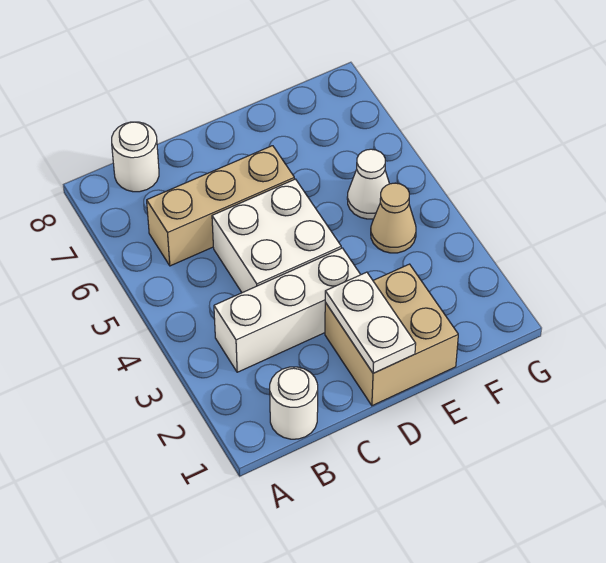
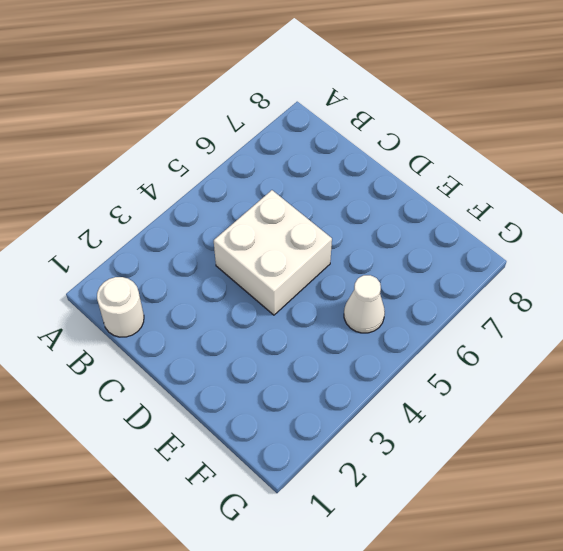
none -> white 1x3 brick [214,248,361,372]
none -> tan 1x3 brick [147,146,294,266]

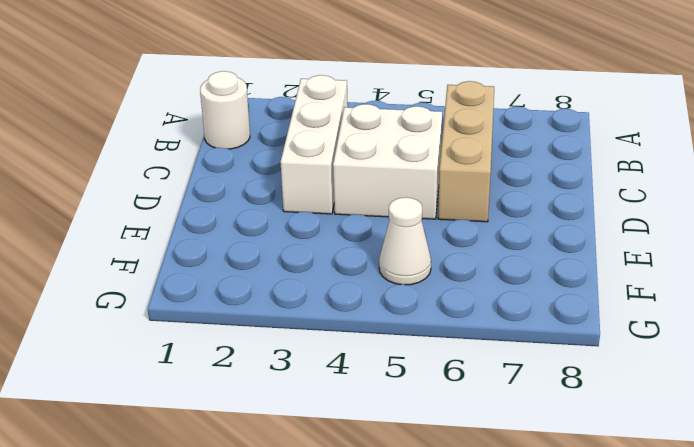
none -> white 1x1 round brick [112,122,159,192]
none -> tan 2x2 brick [325,264,458,406]

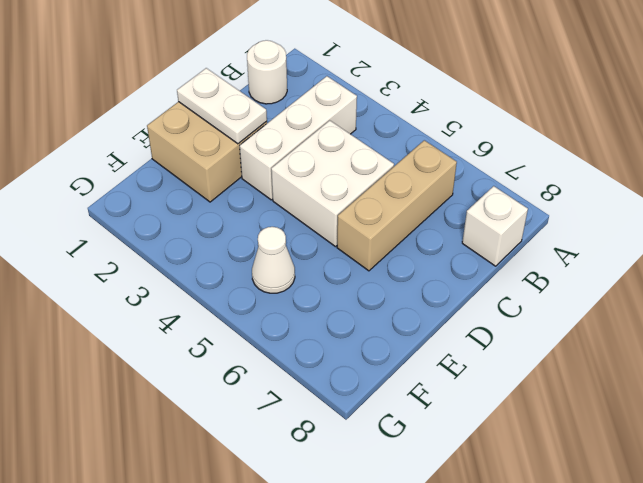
white 1x1 brick [462,186,528,266] -> white 1x1 round brick [112,122,159,192]
none -> tan 1x1 cone [371,183,416,253]

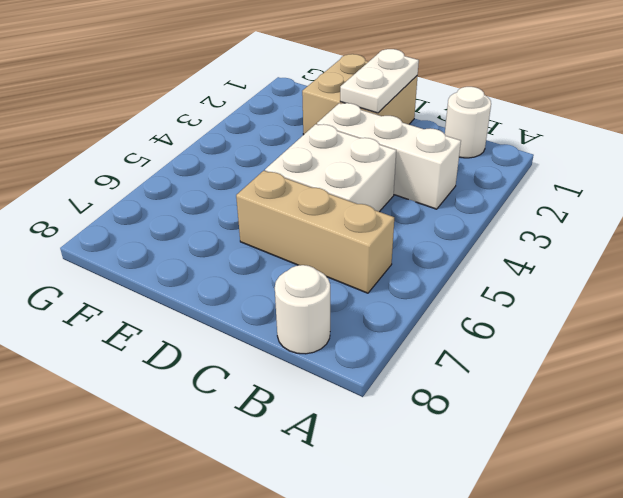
none -> tan 1x1 cone [371,183,416,253]
none -> white 1x1 cone [347,149,389,219]

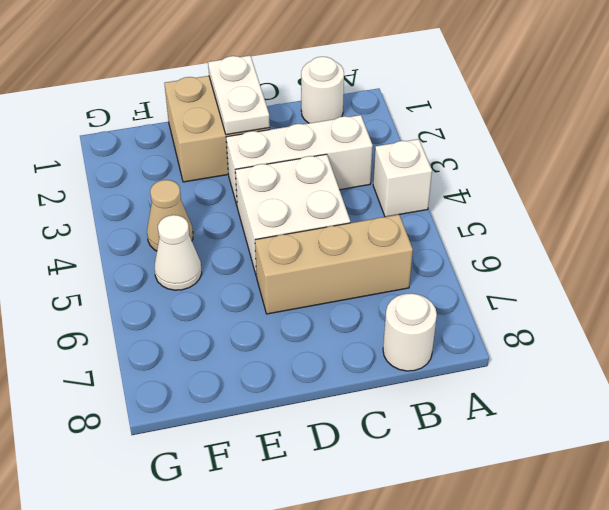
white 1x1 brick [373,139,432,217] -> none

